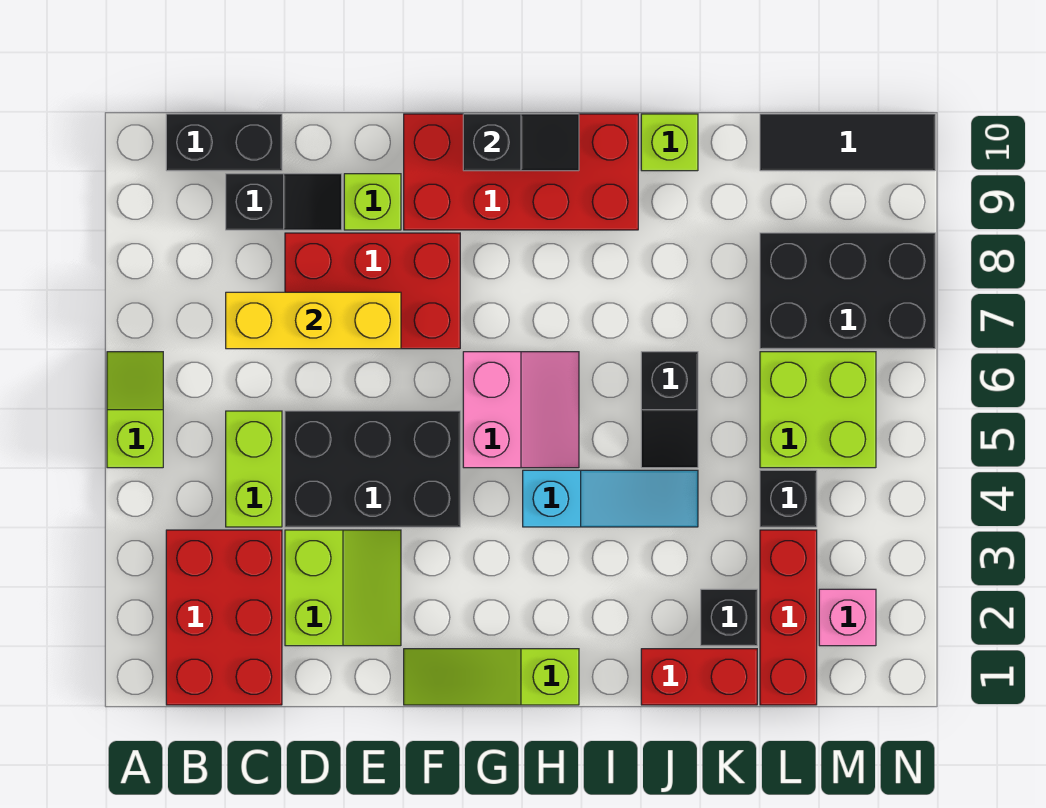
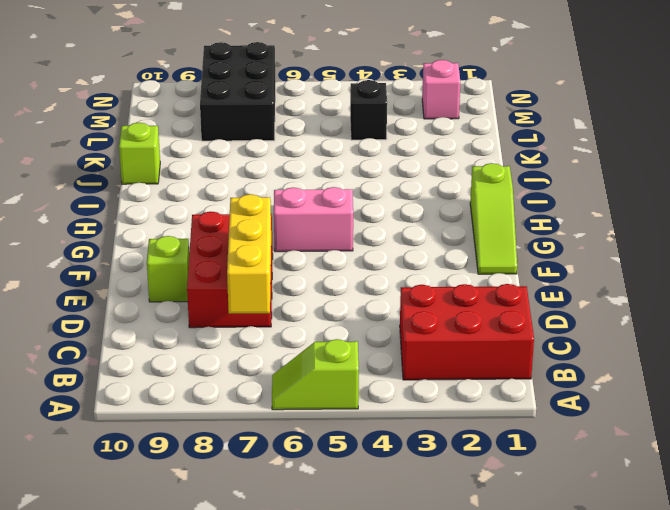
none -> black 1x2 brick [166,114,282,171]
none -> lime 1x2 brick [226,411,282,527]
none -> black 1x2 slope [226,174,342,230]

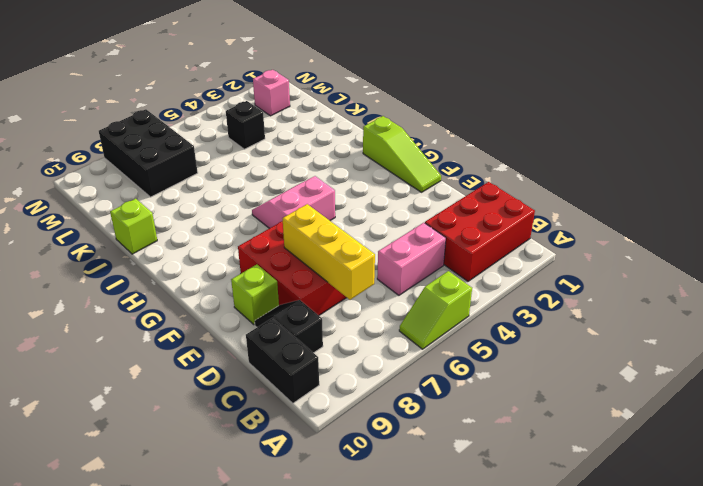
pink 1x2 brick [377,223,446,295] -> lime 1x2 brick [226,411,282,527]
none -> lime 2x2 slope [285,530,401,646]
none -> black 2x3 brick [285,411,460,527]
none -> red 2x4 brick [404,114,638,230]

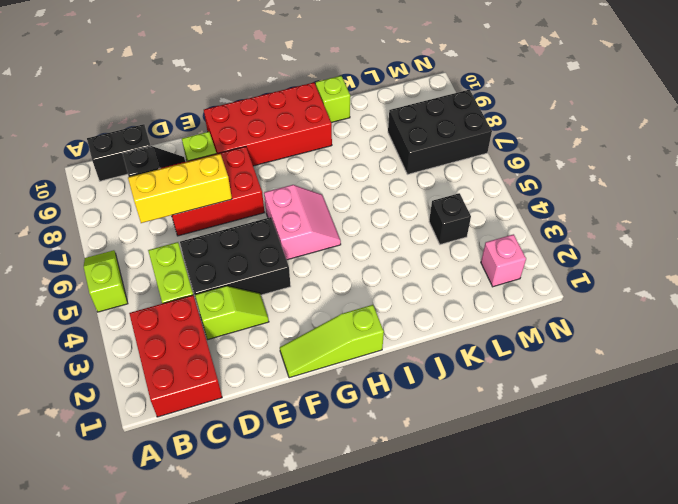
lime 1x2 slope [195,286,269,340] -> lime 2x2 slope [285,530,401,646]
none -> cyan 1x3 slope [523,470,698,527]
none -> red 1x2 brick [641,649,757,705]
none -> black 1x2 slope [641,352,698,468]

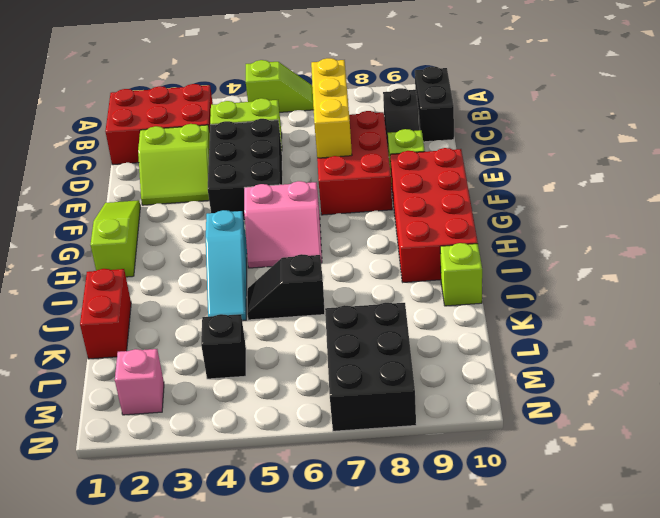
none -> black 1x1 brick [701,589,757,646]
none -> red 1x3 brick [760,530,817,705]
none -> lime 2x2 brick [760,352,876,468]

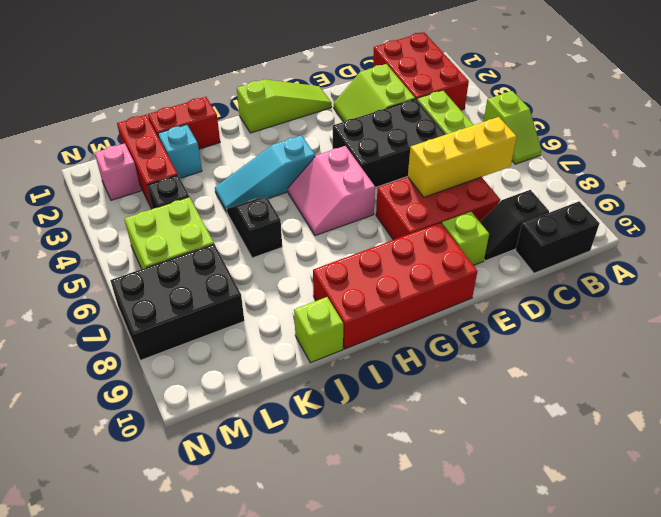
cyan 1x1 brick [158,125,202,178] -> black 1x1 brick [701,589,757,646]
none -> black 1x3 tile [760,114,935,171]
none -> black 1x2 slope [463,114,579,171]

